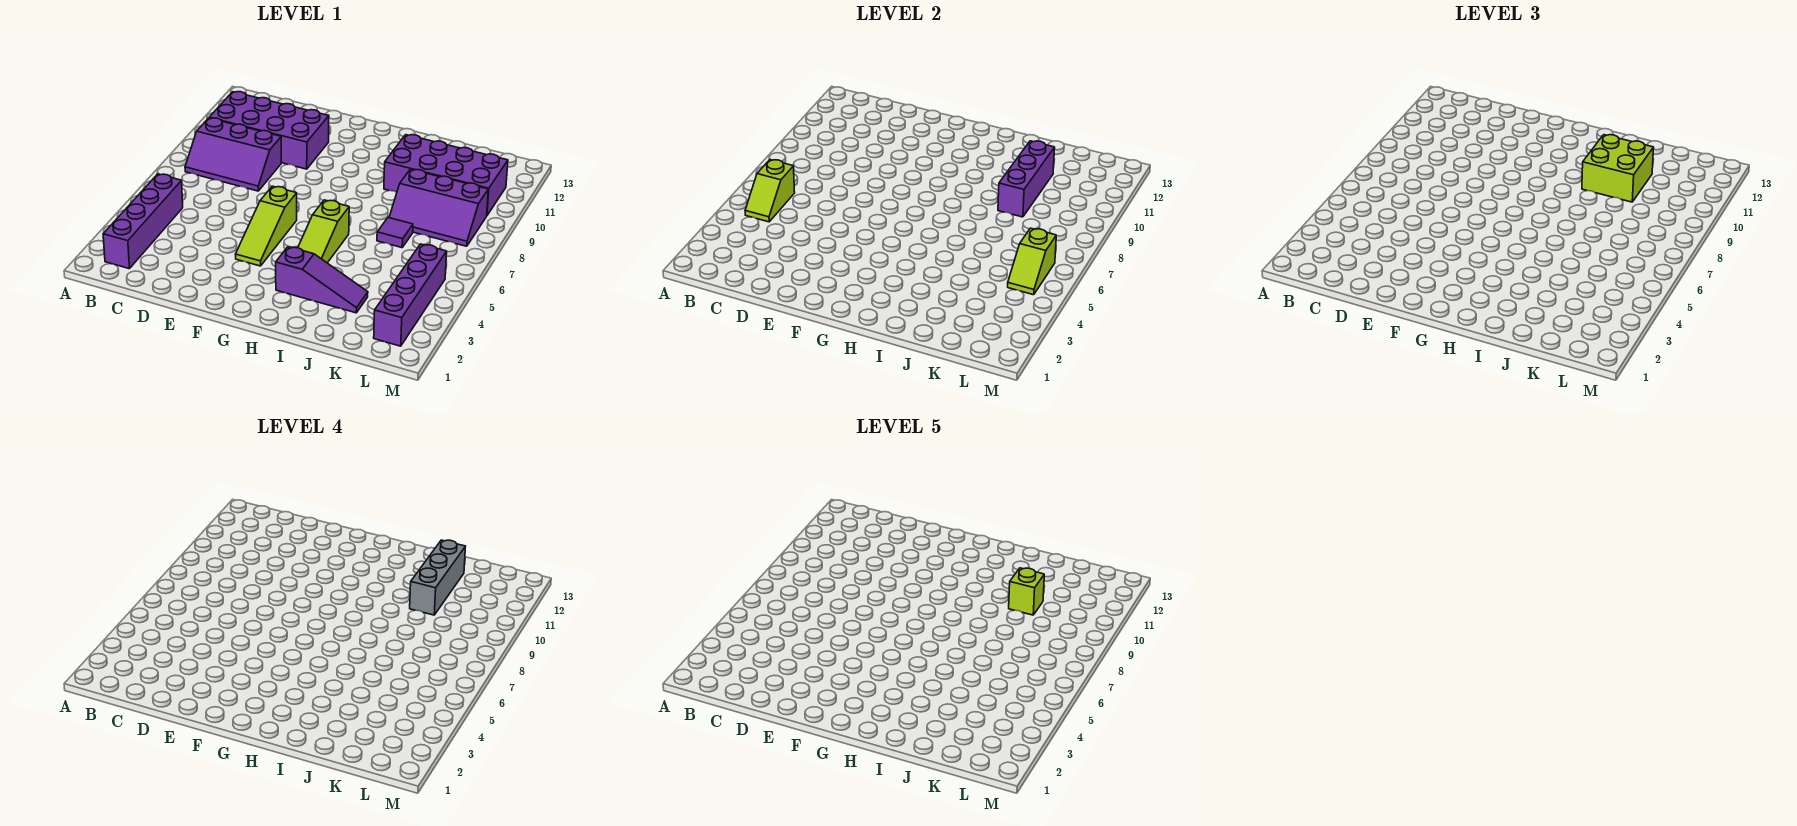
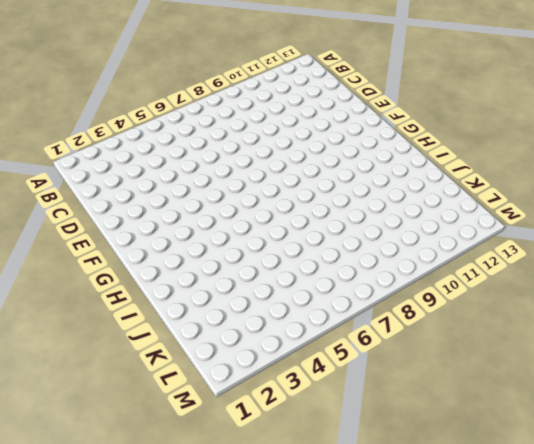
none -> purple 1x4 brick [103,174,183,269]
none -> purple 2x3 slope [185,118,281,191]
none -> purple 2x4 brick [209,92,329,169]

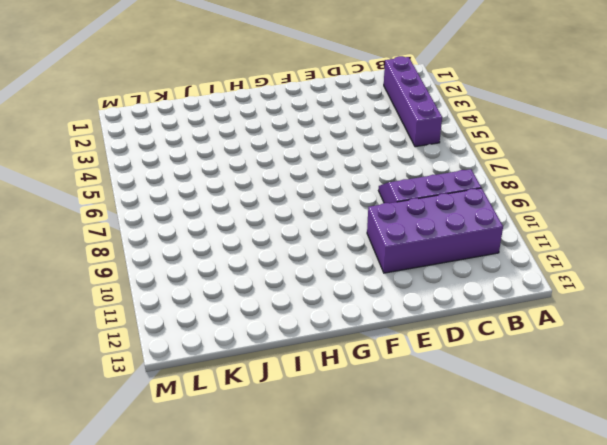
none -> lime 1x3 slope [235,186,297,266]
none -> purple 1x3 slope [276,247,368,313]
none -> lime 1x3 slope [298,200,349,263]

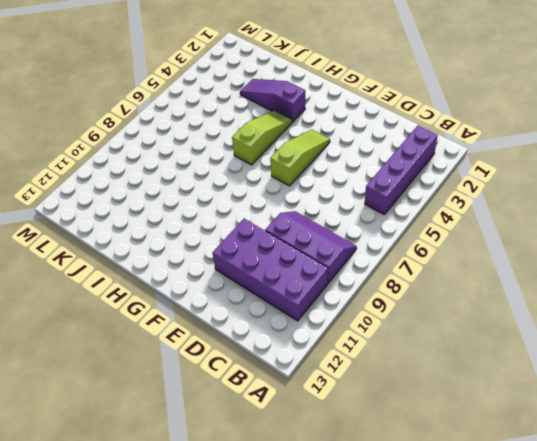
none -> purple 2x4 brick [384,135,508,215]
none -> purple 1x1 tile [377,218,413,248]
none -> purple 2x3 slope [389,169,488,246]

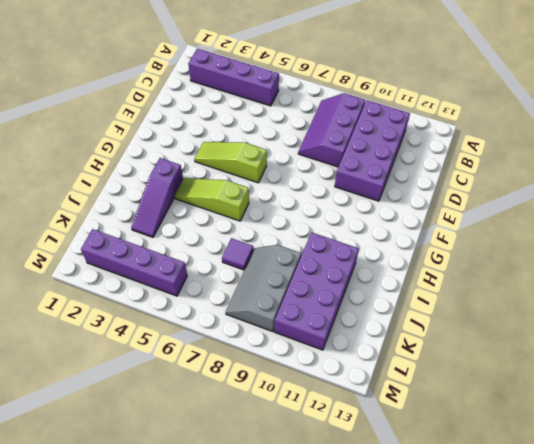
grey 2x3 slope [226,245,301,332] -> purple 2x3 slope [389,169,488,246]
none -> lime 1x2 slope [745,160,795,222]
none -> purple 1x3 brick [998,141,1055,217]
none -> lime 1x2 slope [1008,228,1056,295]

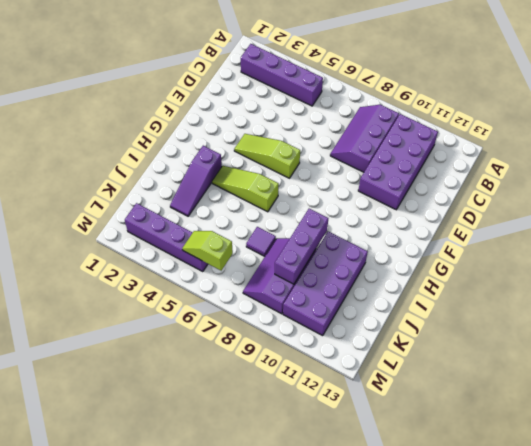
purple 1x3 brick [275,209,328,284] -> purple 1x3 brick turned to [998,141,1055,217]
none -> lime 1x2 slope [745,160,795,222]
none -> lime 2x2 brick [1582,135,1654,202]
none -> grey 1x3 brick [410,540,466,615]

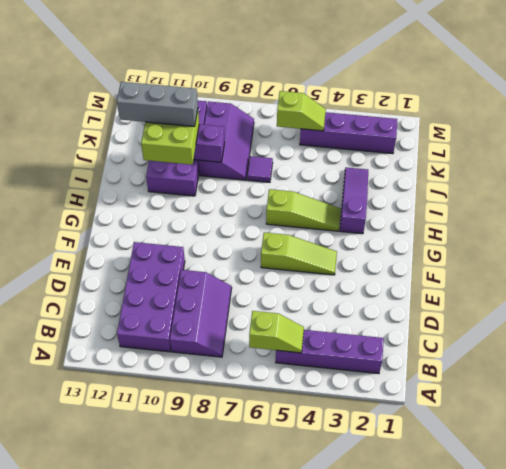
none -> lime 1x1 brick [1009,568,1044,615]

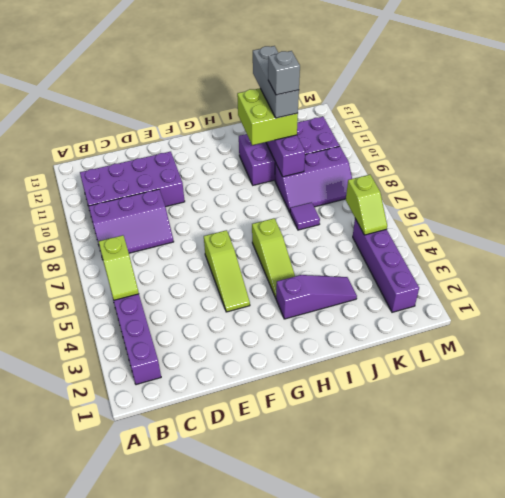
grey 1x1 brick [268,51,300,95] -> lime 1x1 brick [1009,568,1044,615]

